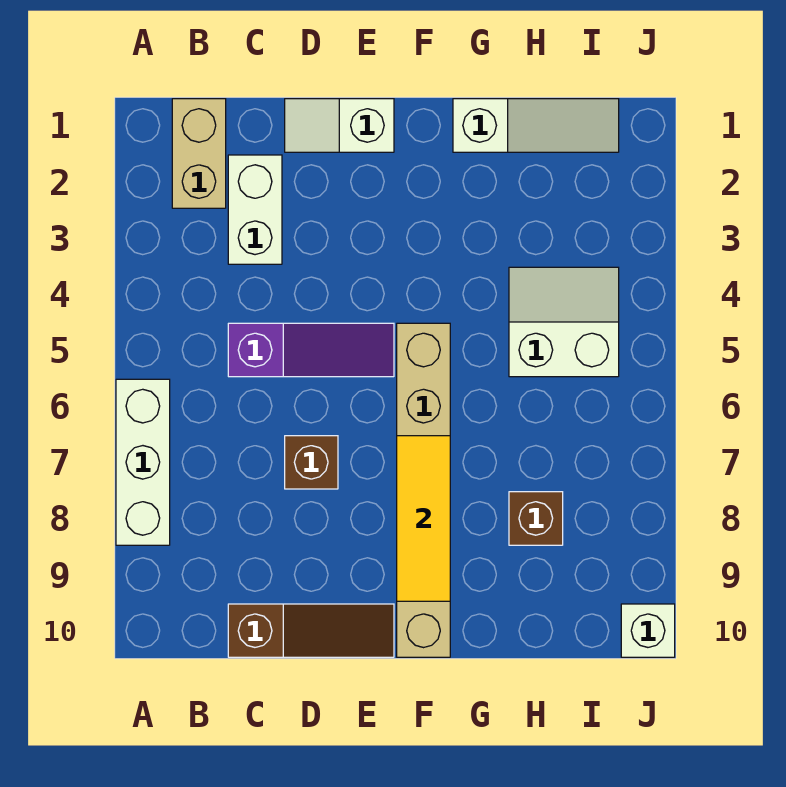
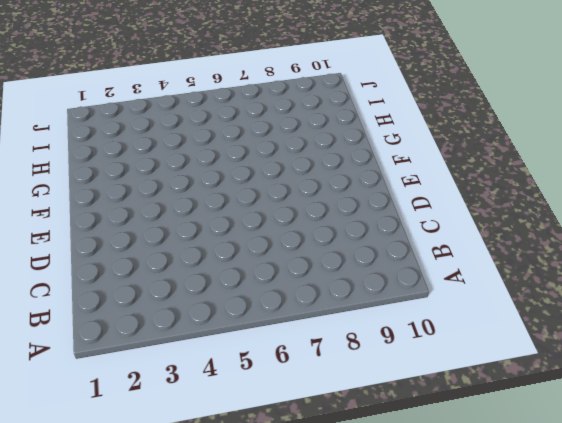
none -> white 1x3 brick [116,379,170,545]
none -> tan 1x2 brick [172,99,226,208]
none -> white 1x2 brick [228,155,282,264]

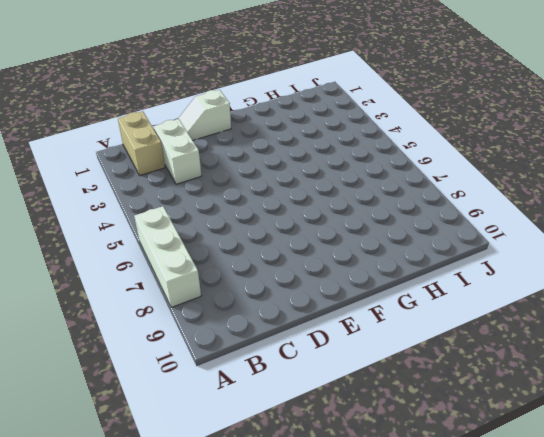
none -> purple 1x3 slope [228,323,394,377]
none -> brown 1x3 slope [228,604,394,657]
none -> brown 1x1 brick [285,436,338,489]

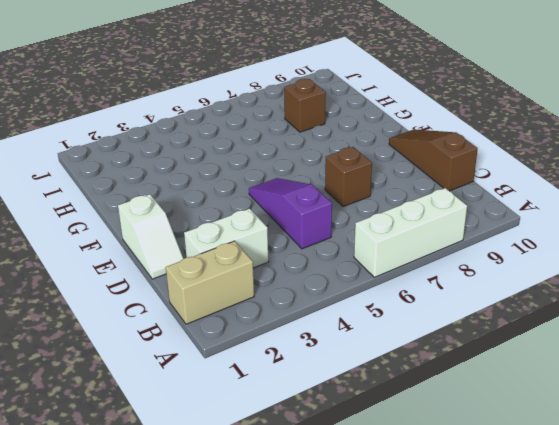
none -> tan 1x6 brick [397,323,450,657]
none -> white 1x3 slope [453,99,619,152]
none -> white 2x2 slope [509,267,619,377]

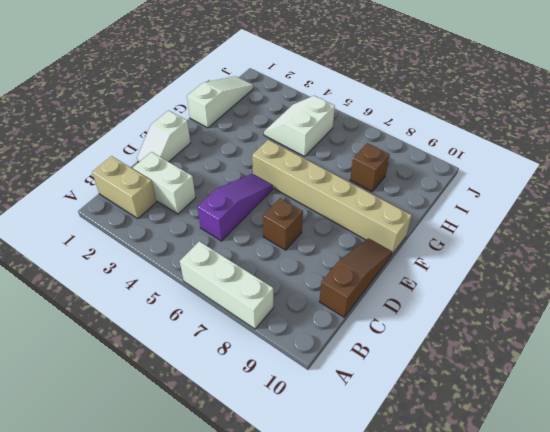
none -> white 1x1 brick [621,604,675,657]
none -> yellow 1x3 tile [397,436,450,601]

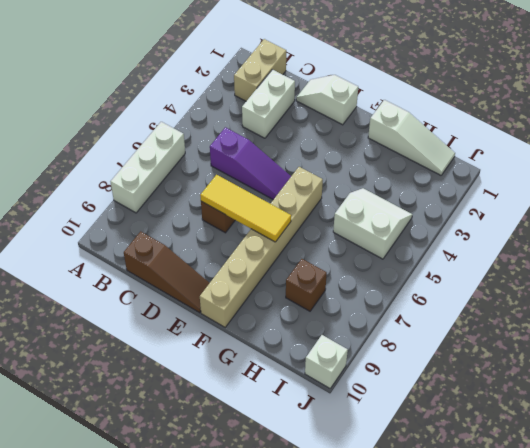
yellow 1x3 tile [200,175,291,242] -> yellow 1x3 tile turned to [397,436,450,601]

